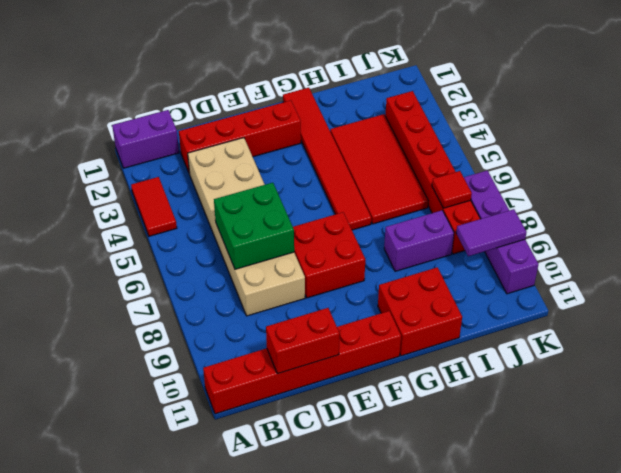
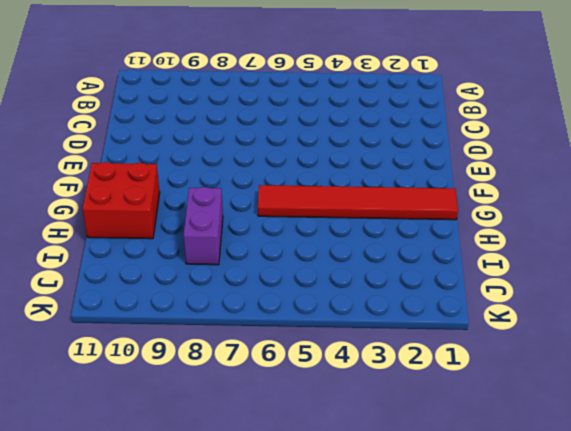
none -> purple 1x2 brick [112,110,179,168]
none -> red 1x2 tile [131,177,177,236]
none -> red 1x6 brick [203,311,401,414]

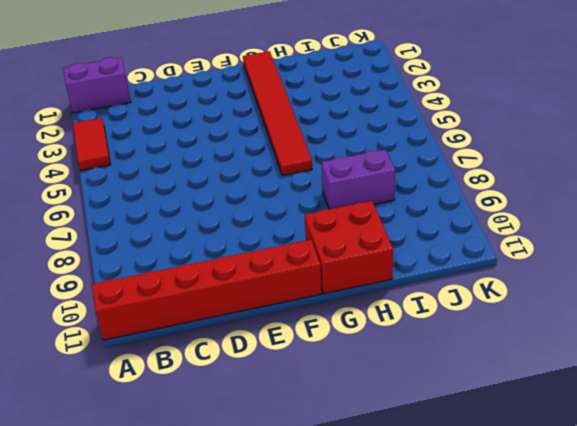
none -> red 1x4 brick [179,100,301,174]
none -> tan 2x6 brick [188,138,305,316]
none -> red 2x2 brick [293,212,365,298]

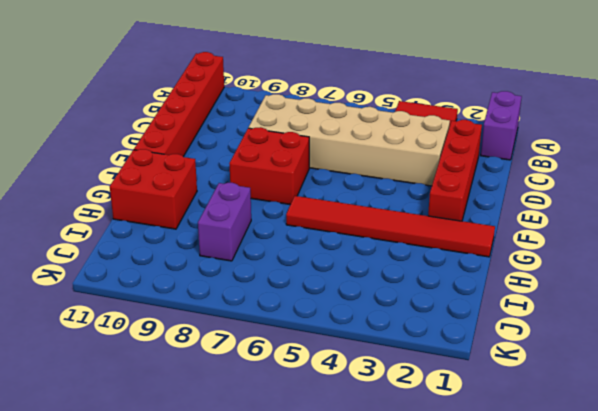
none -> red 2x4 tile [330,114,428,224]
none -> red 1x6 brick [385,91,480,254]
none -> purple 1x4 brick [464,171,538,294]

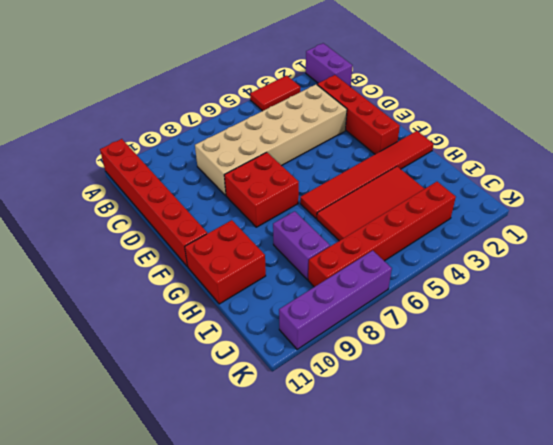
none -> green 2x2 brick [214,183,294,269]
none -> red 1x2 brick [266,308,340,374]
none -> red 1x1 tile [432,171,472,208]

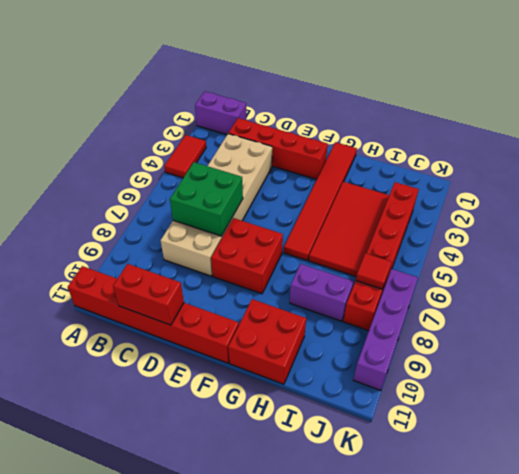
none -> purple 1x2 tile [456,209,527,256]

